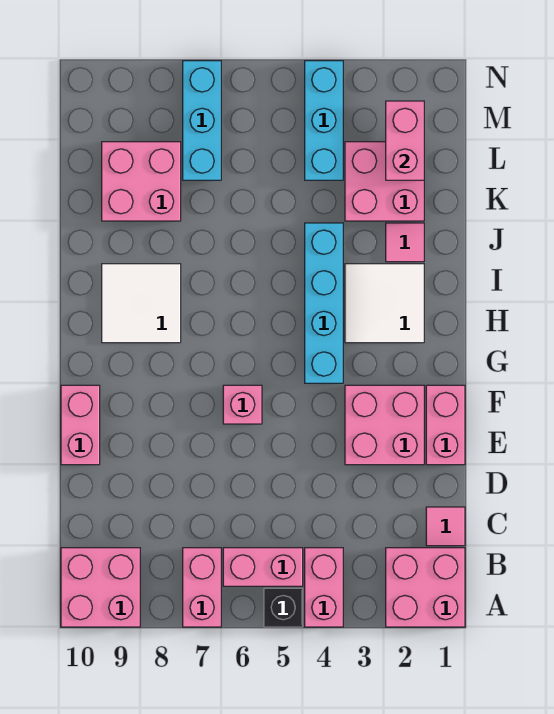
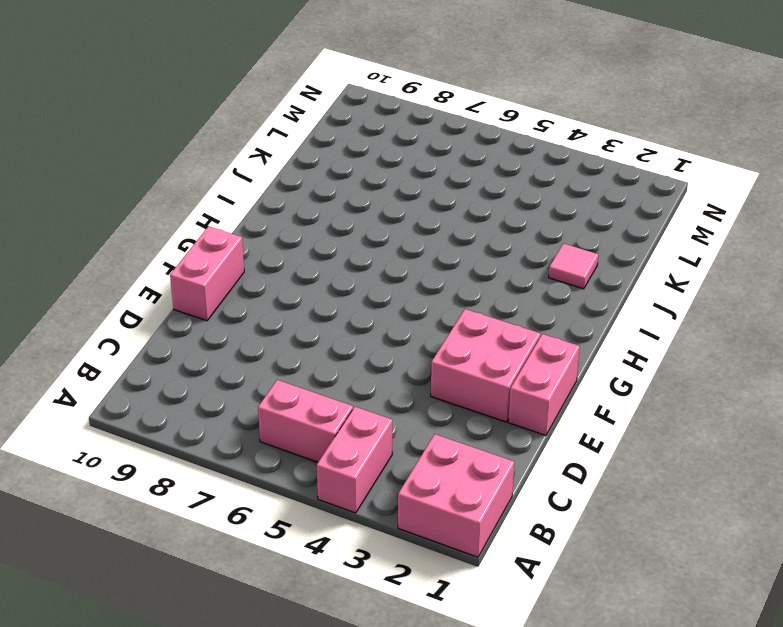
none -> black 1x1 brick [264,588,303,627]
none -> pink 1x2 brick [183,548,221,627]
none -> pink 2x2 brick [61,548,140,627]

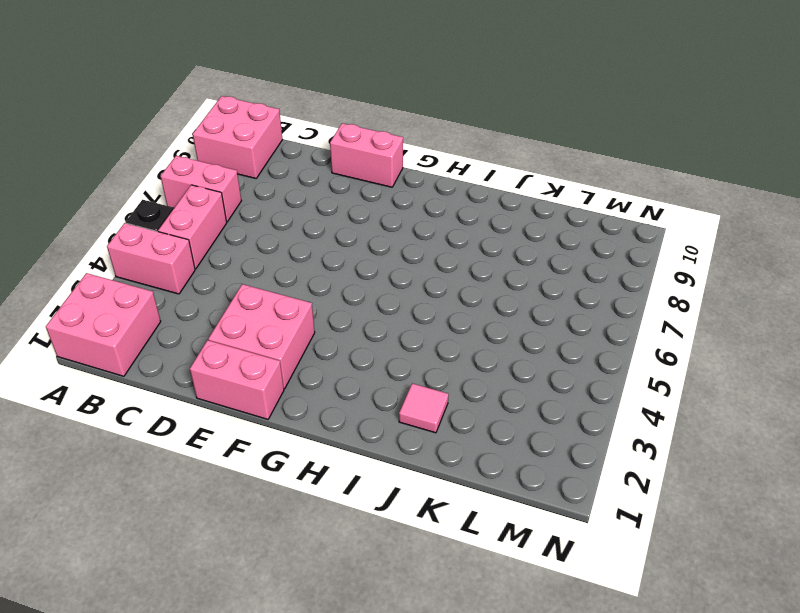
none -> pink 1x1 tile [426,507,465,546]
none -> pink 1x1 brick [223,385,262,424]
none -> cyan 1x4 brick [305,223,343,383]

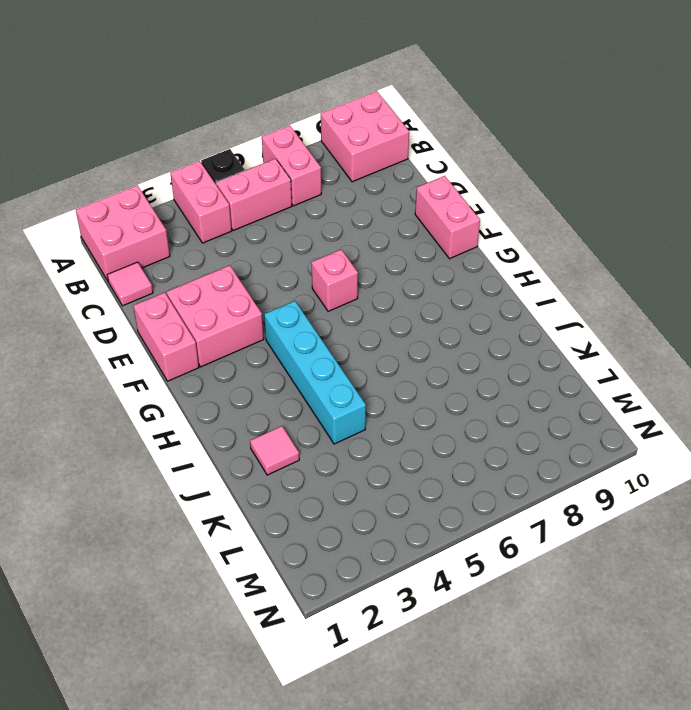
none -> white 2x2 tile [345,264,424,343]
none -> white 2x2 tile [102,264,181,343]
none -> pink 2x2 brick [345,142,424,221]

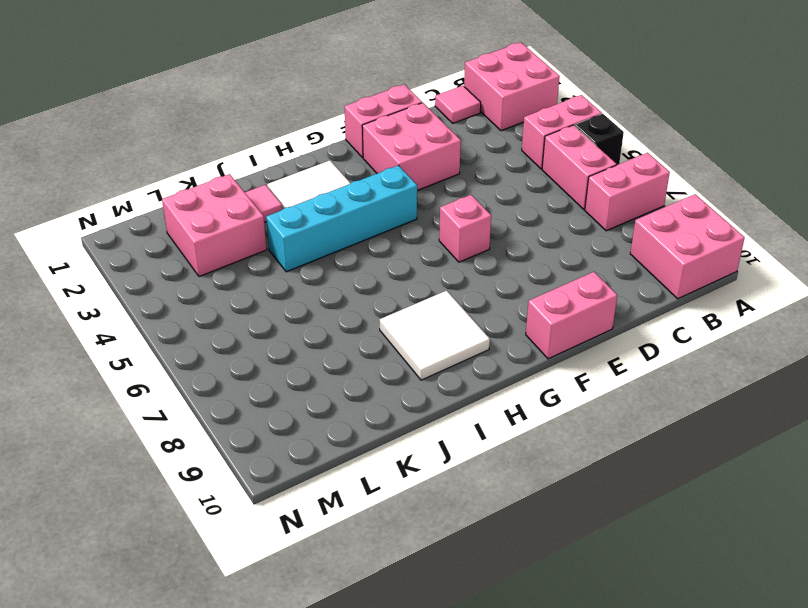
none -> pink 2x2 brick [102,142,181,221]
none -> cyan 1x3 brick [305,61,343,180]
none -> cyan 1x3 brick [183,61,221,180]

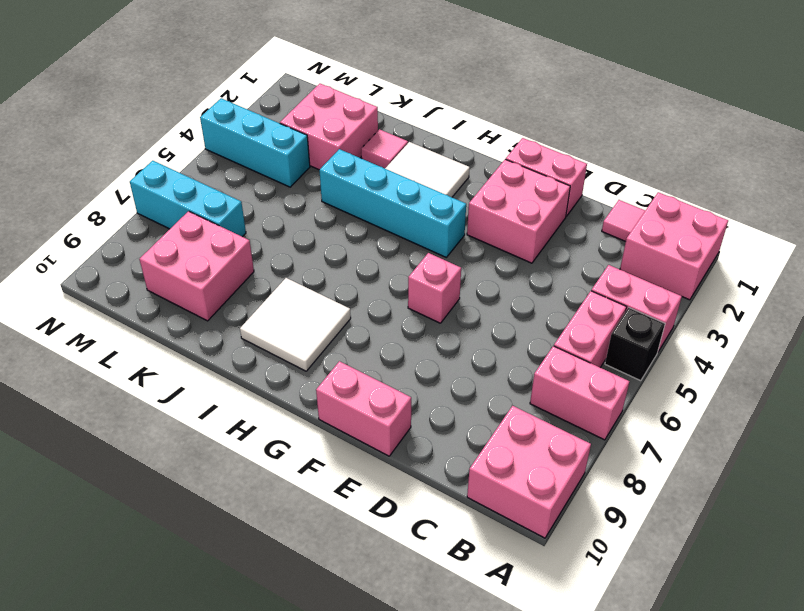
none -> pink 1x2 brick [386,101,424,180]

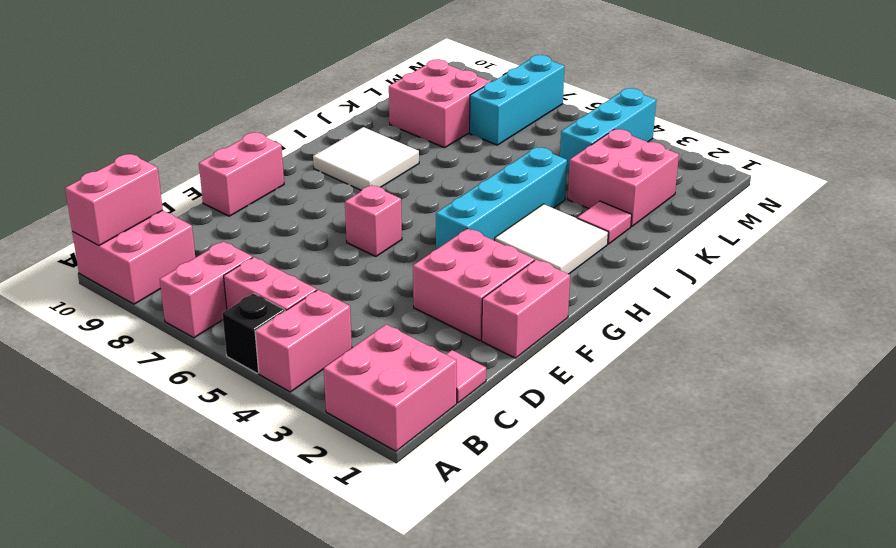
pink 1x2 brick [65,154,163,246] -> pink 1x2 brick moved to [386,101,424,180]

